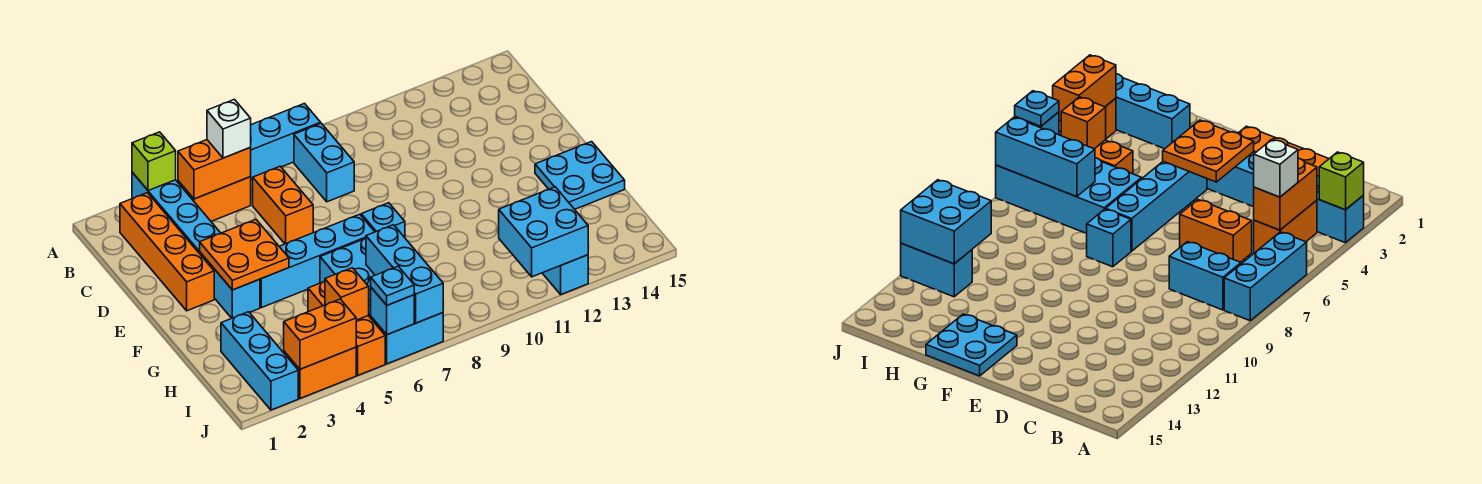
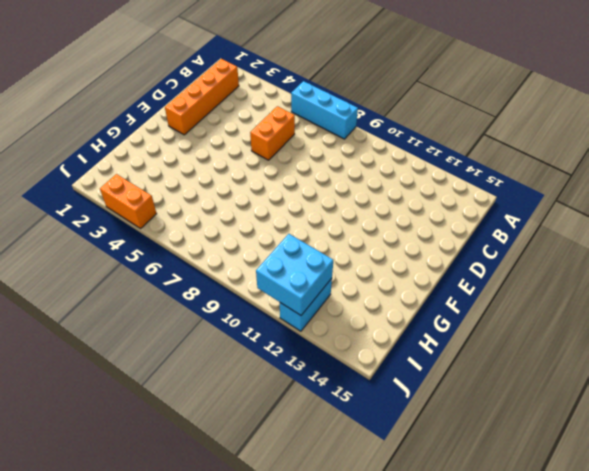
none -> cyan 1x6 brick [132,172,260,318]
none -> orange 1x2 brick [178,177,251,221]
none -> cyan 1x2 brick [294,123,354,202]

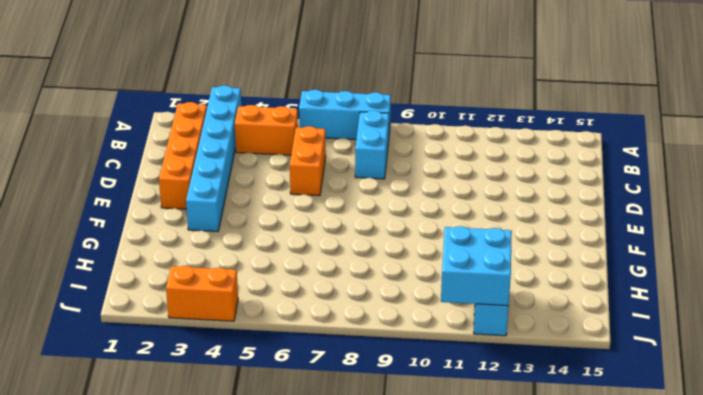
none -> cyan 1x4 brick [260,214,375,308]
none -> cyan 1x1 brick [361,203,405,238]
none -> cyan 2x2 plate [535,142,625,209]

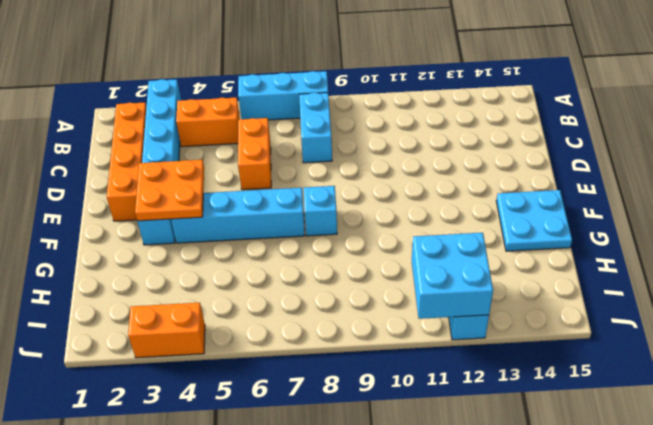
none -> cyan 2x4 brick [320,238,443,364]
none -> cyan 1x3 brick [221,312,298,410]
none -> orange 1x3 brick [308,281,385,375]

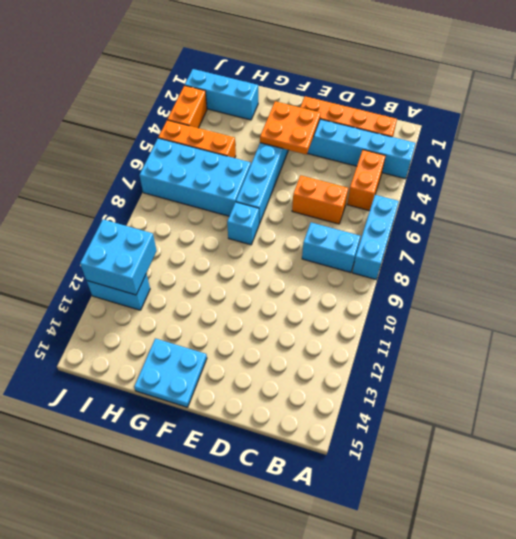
none -> lime 1x1 brick [132,132,176,191]
none -> orange 1x2 brick [178,140,251,199]
none -> cyan 1x3 brick [366,225,443,323]

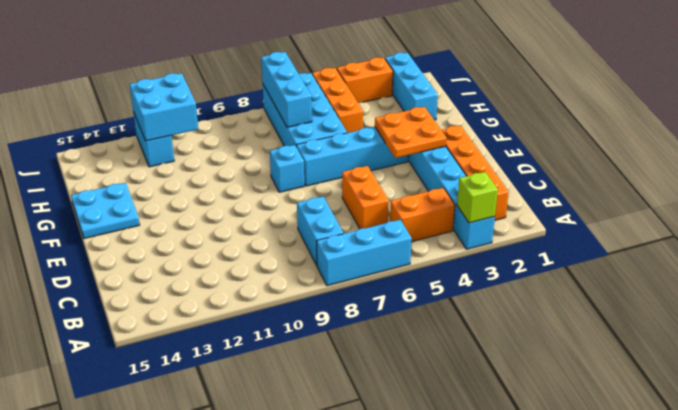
none -> orange 1x2 brick [178,140,251,199]
none -> orange 1x1 brick [325,268,369,320]
none -> orange 1x2 brick [284,299,356,369]

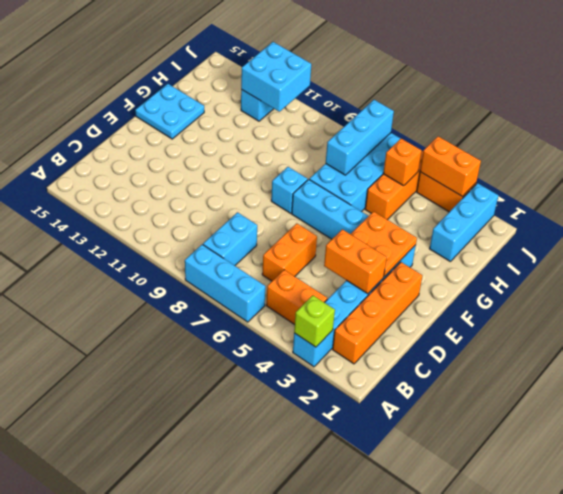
orange 1x2 brick [324,229,387,294] -> orange 1x2 brick moved to [178,140,251,199]
none -> cyan 1x1 brick [371,288,414,335]
none -> white 1x1 brick [207,99,251,158]
none -> cyan 1x1 plate [371,266,414,305]

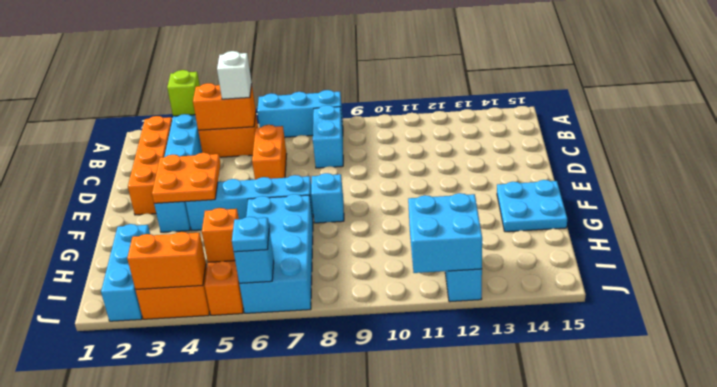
none -> cyan 1x3 brick [366,225,443,323]

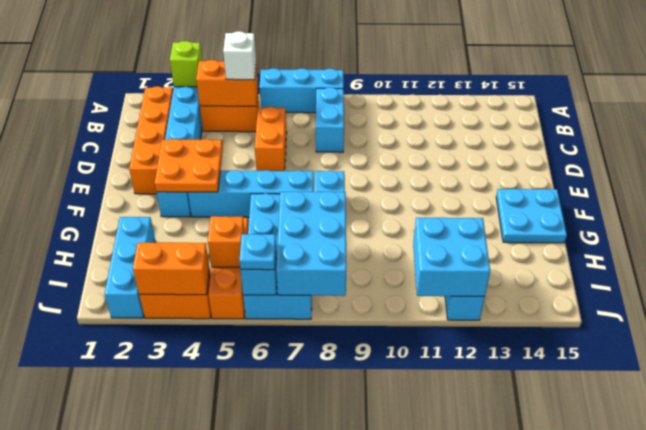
cyan 2x3 brick [276,191,346,296] -> cyan 1x3 brick [366,225,443,323]

